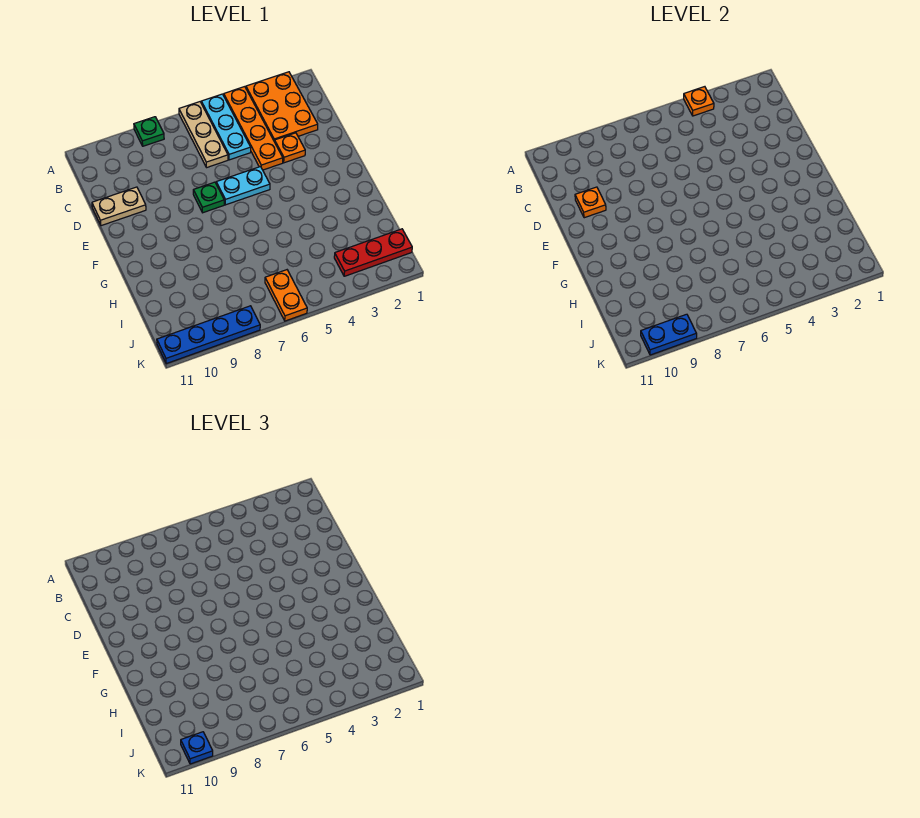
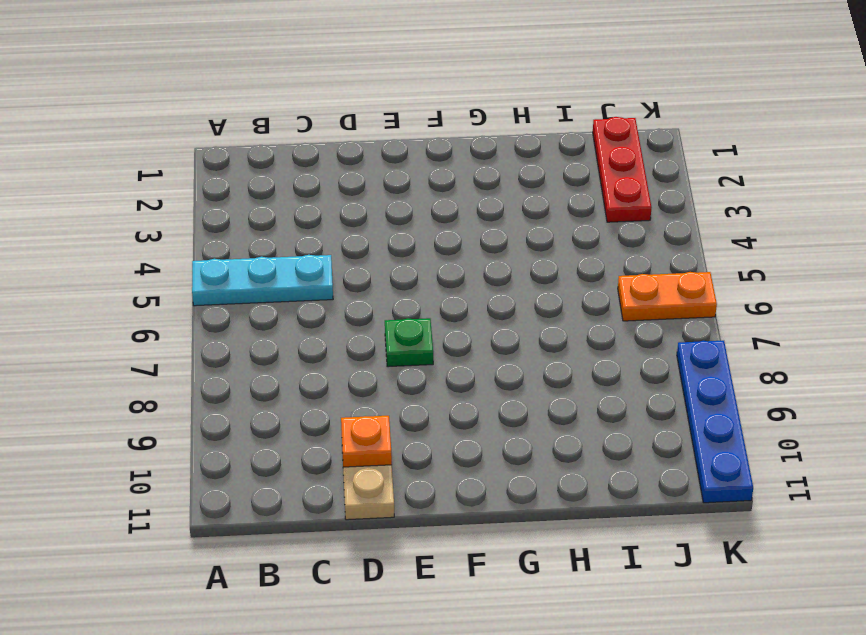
none -> orange 2x3 plate [246,72,318,142]
none -> orange 1x4 plate [224,87,283,170]
none -> tan 1x3 plate [179,102,228,168]

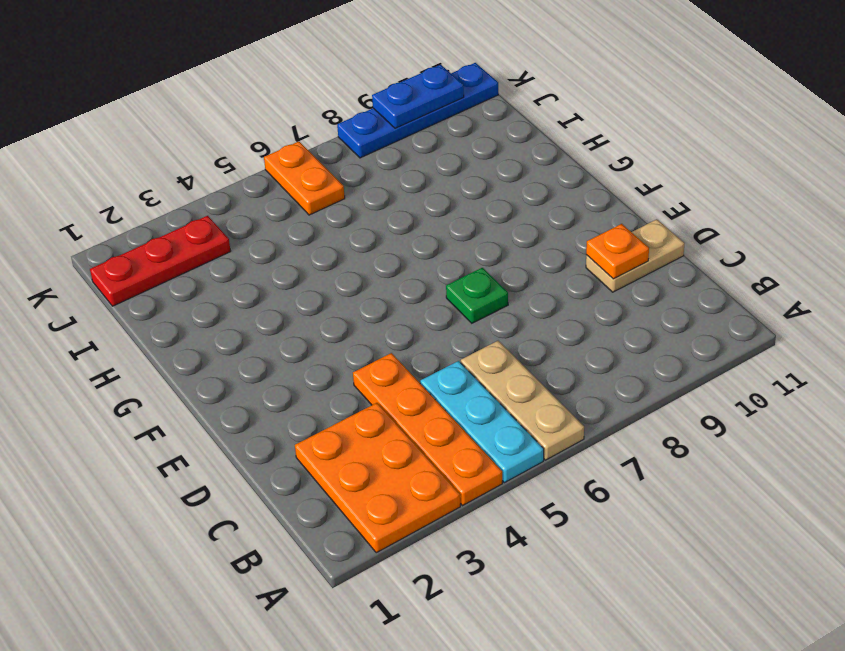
none -> green 1x1 plate [134,117,164,146]
none -> orange 1x1 plate [275,133,305,163]
none -> cyan 1x2 plate [216,167,270,205]

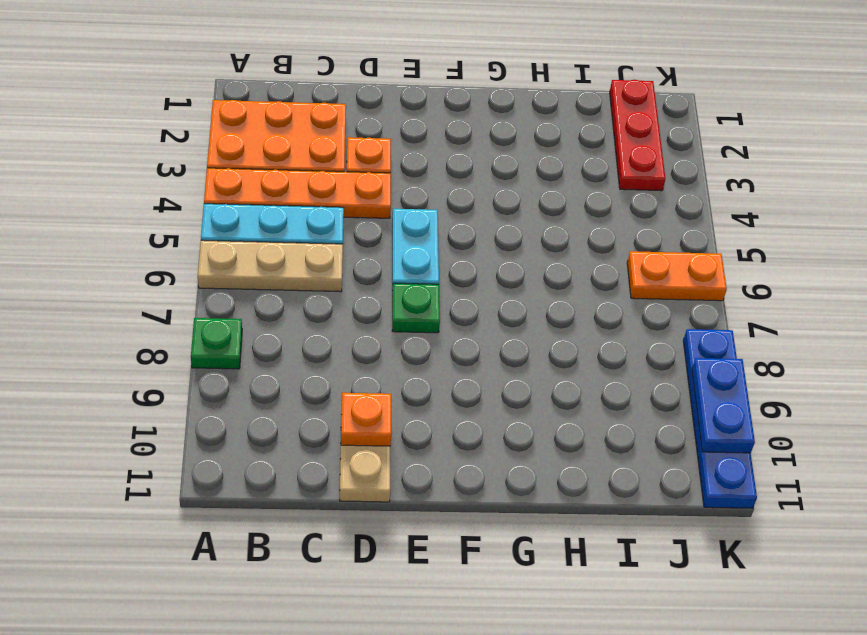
none -> orange 1x1 plate [684,87,714,116]
none -> blue 1x1 plate [181,732,213,764]

